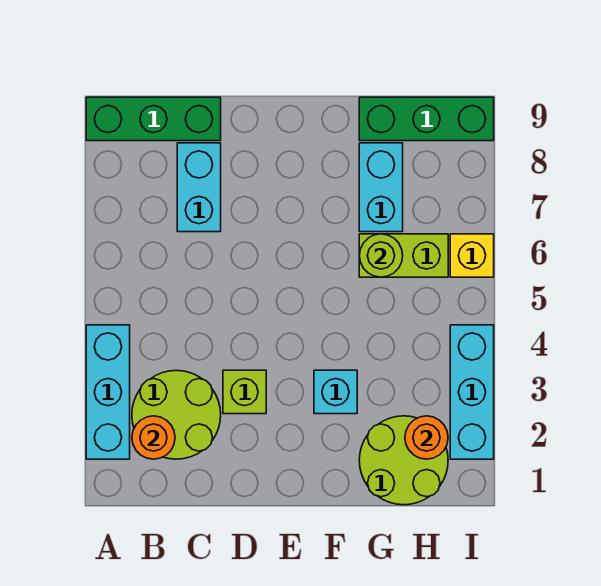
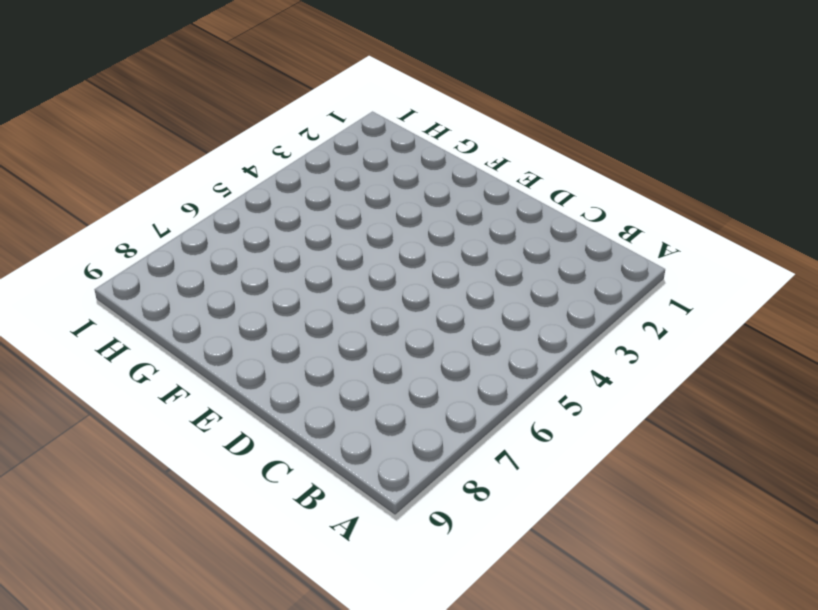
none -> cyan 1x3 brick [86,325,130,459]
none -> green 1x3 brick [86,97,221,141]
none -> lime 2x2 round brick [132,370,221,459]

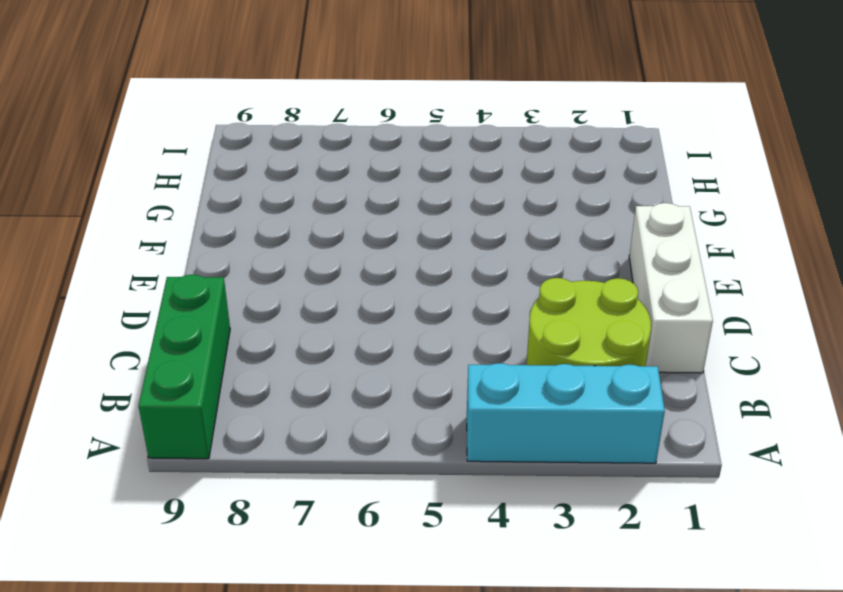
white 1x3 brick [629,203,713,373] -> none
none -> cyan 1x2 brick [177,143,221,232]
none -> lime 1x1 brick [223,370,266,414]
none -> cyan 1x1 brick [314,370,357,414]

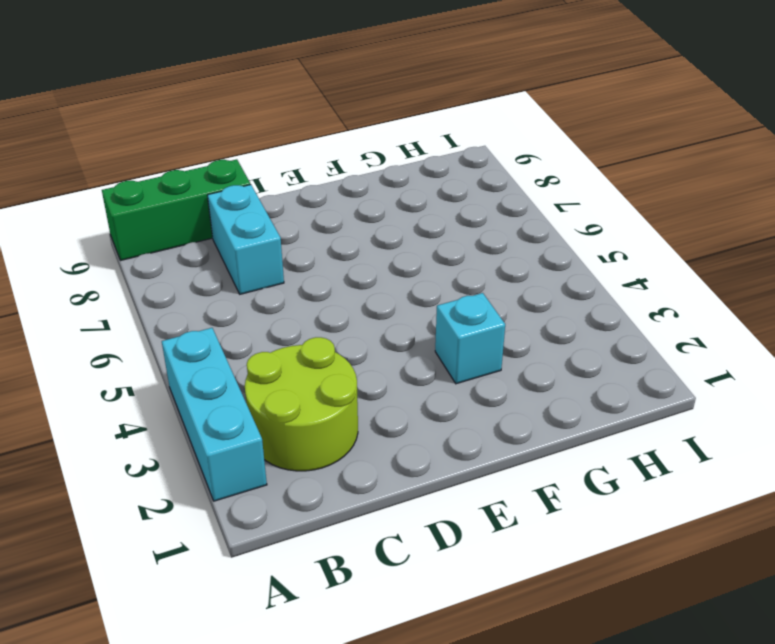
none -> lime 1x1 brick [223,370,266,414]
none -> lime 2x2 round brick [359,416,448,505]
none -> lime 1x2 brick [359,234,448,277]

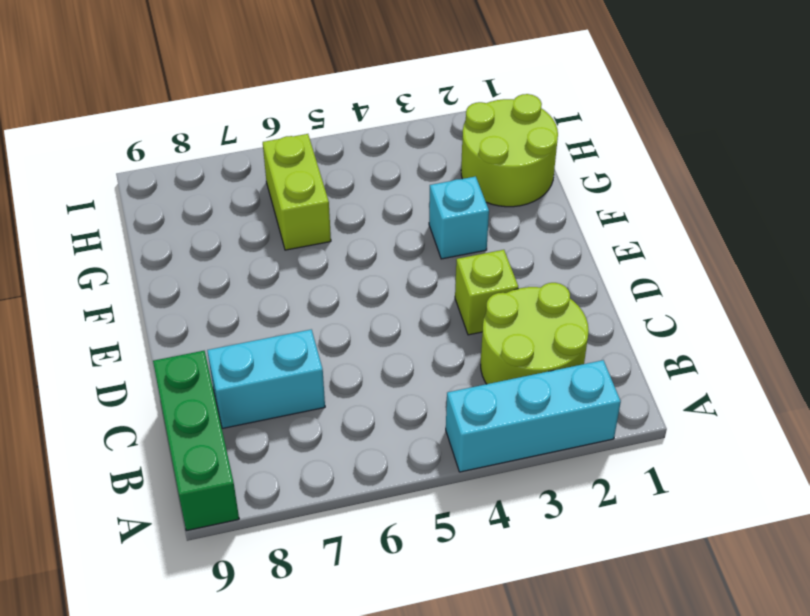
none -> cyan 1x2 brick [359,143,403,232]
none -> green 1x3 brick [359,97,494,141]
none -> cyan 1x3 brick [450,325,494,459]

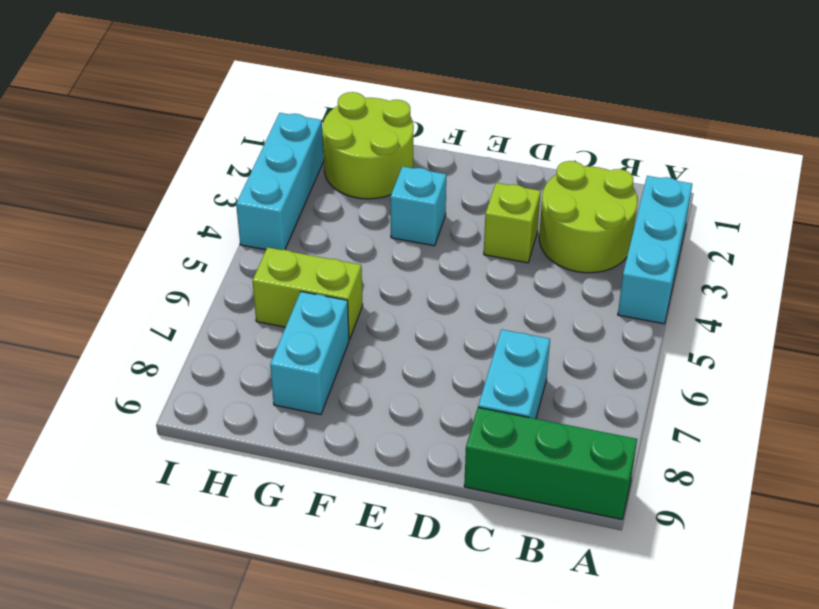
none -> green 1x3 brick [359,97,494,141]
none -> yellow 1x1 brick [450,234,494,277]
none -> orange 1x1 round brick [132,416,175,459]

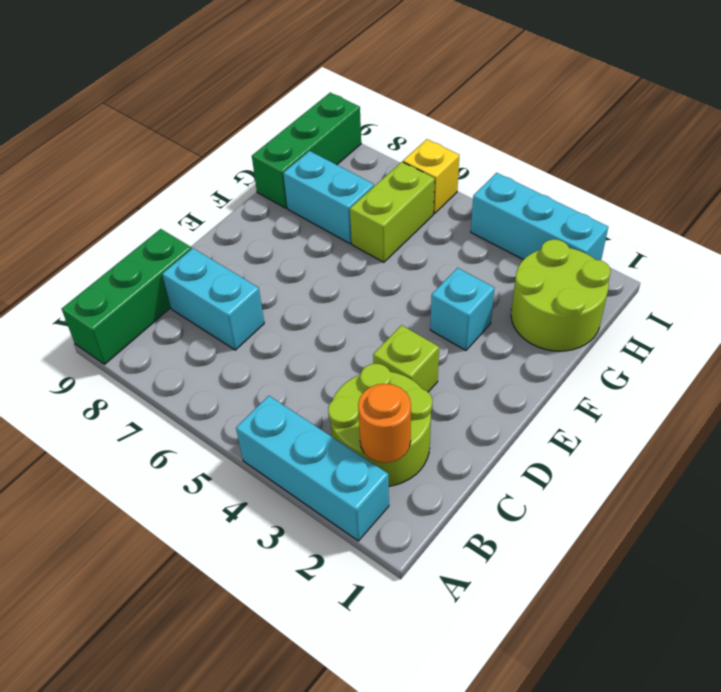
none -> lime 1x1 round brick [359,234,403,277]
none -> orange 1x1 round brick [405,416,448,459]

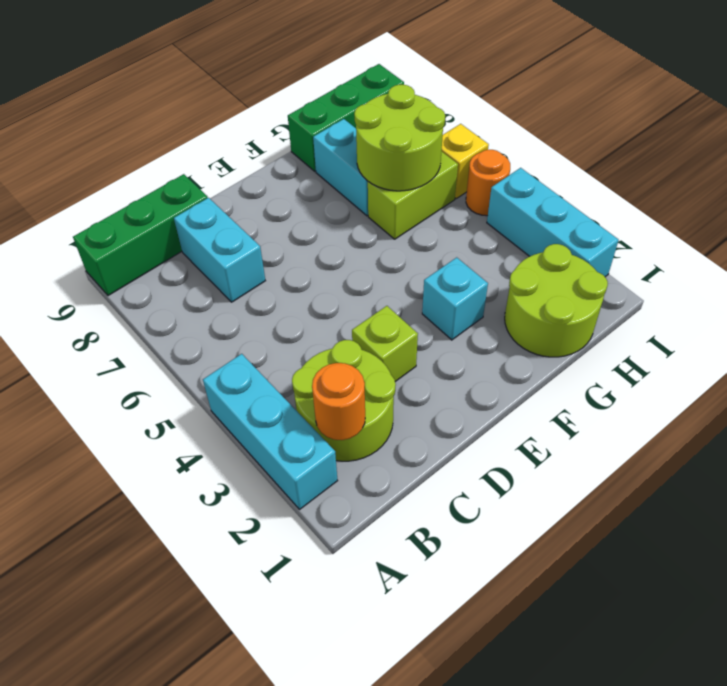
lime 2x2 round brick [354,85,445,191] -> lime 1x1 round brick [359,234,403,277]
orange 1x1 round brick [466,150,510,216] -> orange 1x1 round brick moved to [405,416,448,459]

